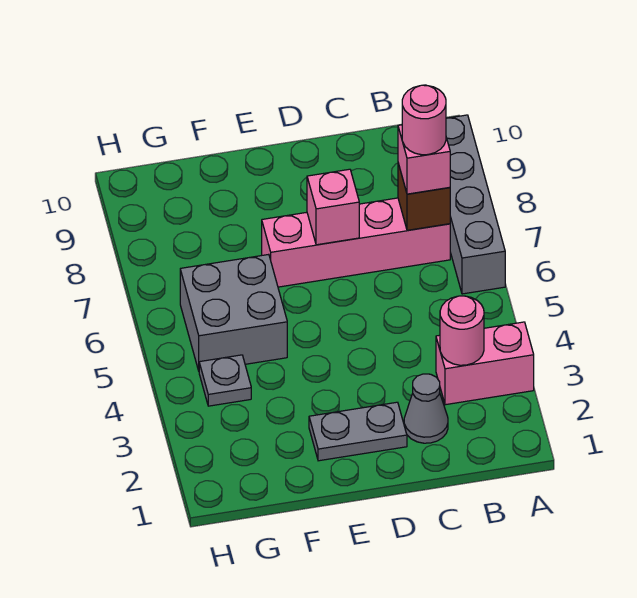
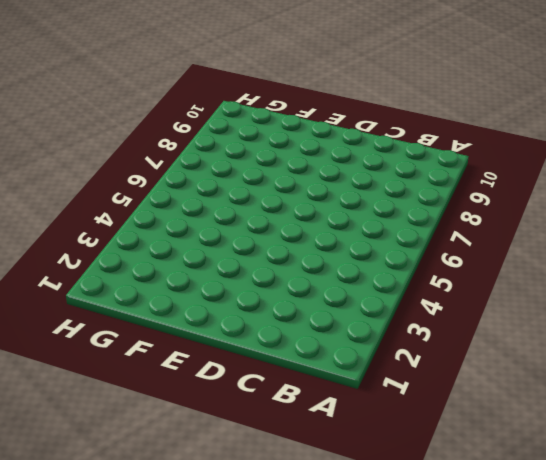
none -> pink 1x2 brick [436,322,534,405]
none -> grey 1x4 brick [446,115,505,294]
none -> pink 1x4 brick [262,198,450,287]

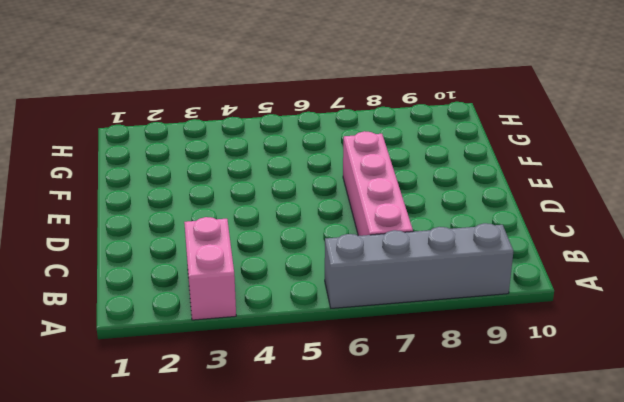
none -> grey 1x1 cone [404,374,448,443]
none -> grey 1x2 plate [309,402,407,461]
none -> grey 2x2 brick [180,254,287,371]

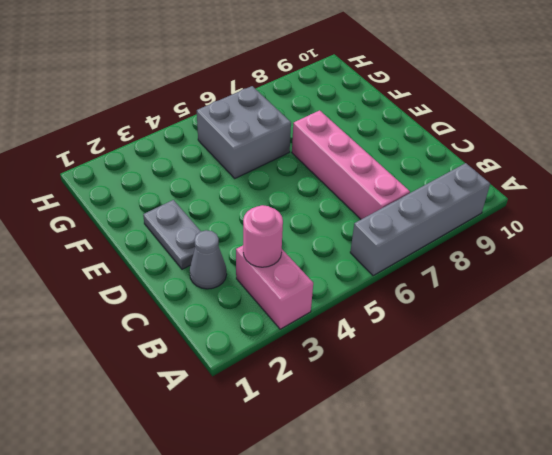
none -> grey 1x1 plate [199,355,251,406]
none -> brown 1x1 brick [398,163,450,230]
none -> pink 1x1 brick [307,169,359,245]

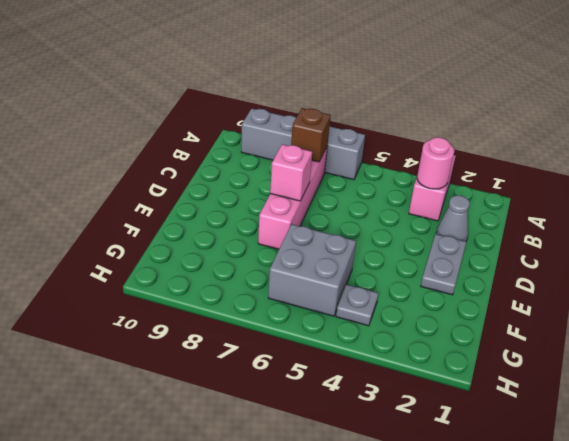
none -> pink 1x1 brick [398,125,450,194]
none -> pink 1x1 round brick [402,85,446,155]

